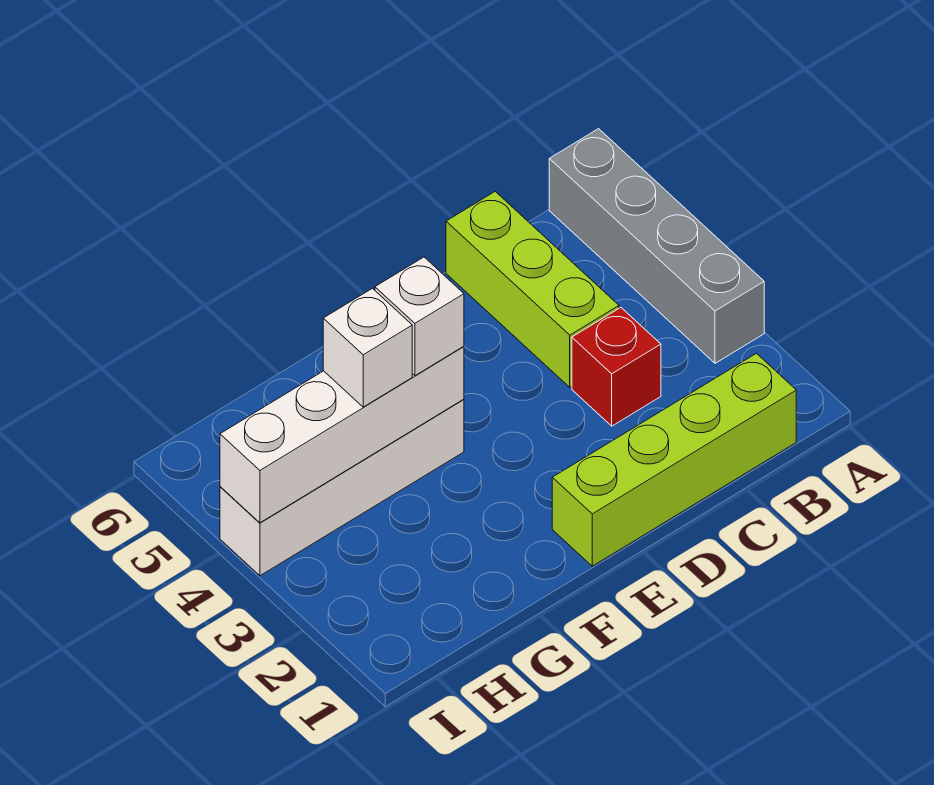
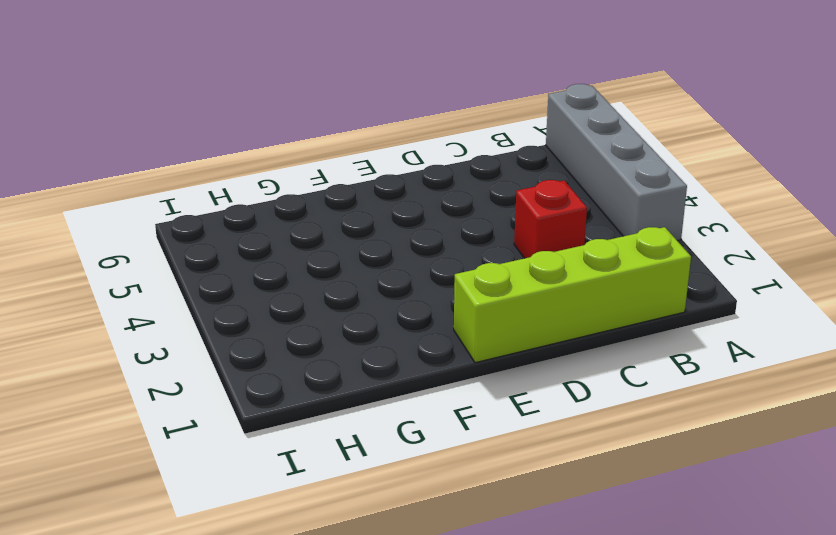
none -> lime 1x3 brick [446,192,619,387]
none -> white 1x4 brick [220,399,464,576]

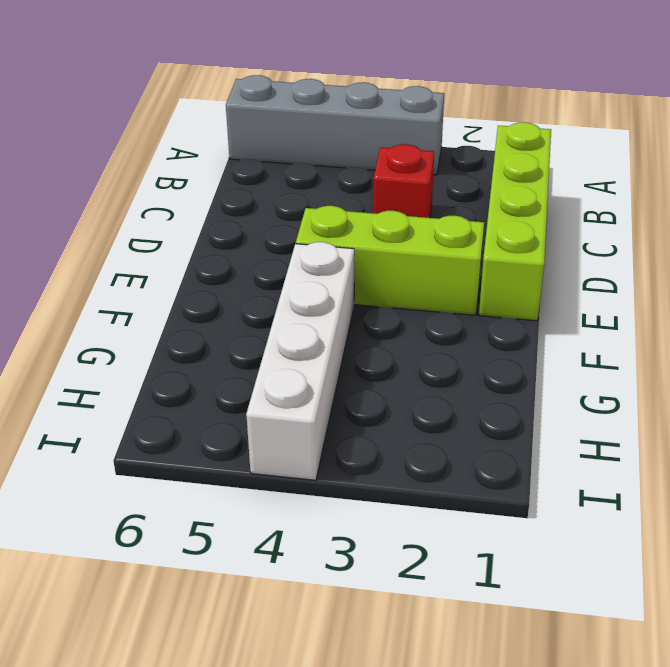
lime 1x3 brick [296,206,484,315] -> lime 1x3 brick moved to [446,192,619,387]
none -> white 1x4 brick [220,346,464,523]
none -> white 1x1 brick [375,257,464,376]

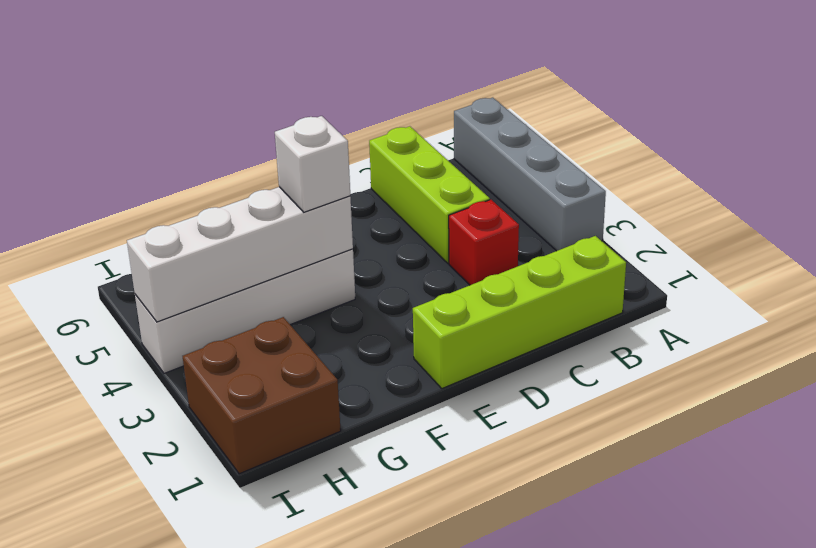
brown 2x2 brick [183,317,341,474] -> none
none -> white 1x1 brick [323,288,412,407]

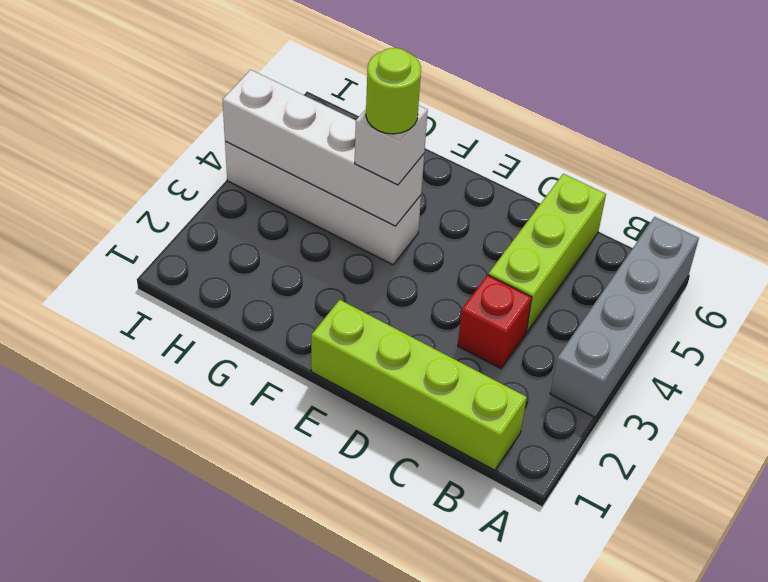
lime 1x1 round brick [366,48,421,134] -> none
none -> white 1x1 brick [323,288,412,407]

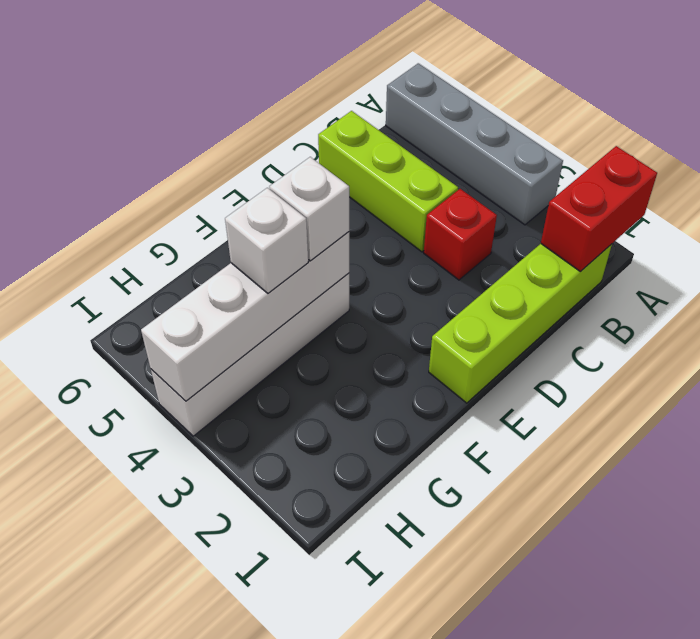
red 1x2 brick [541,146,657,272] -> none

